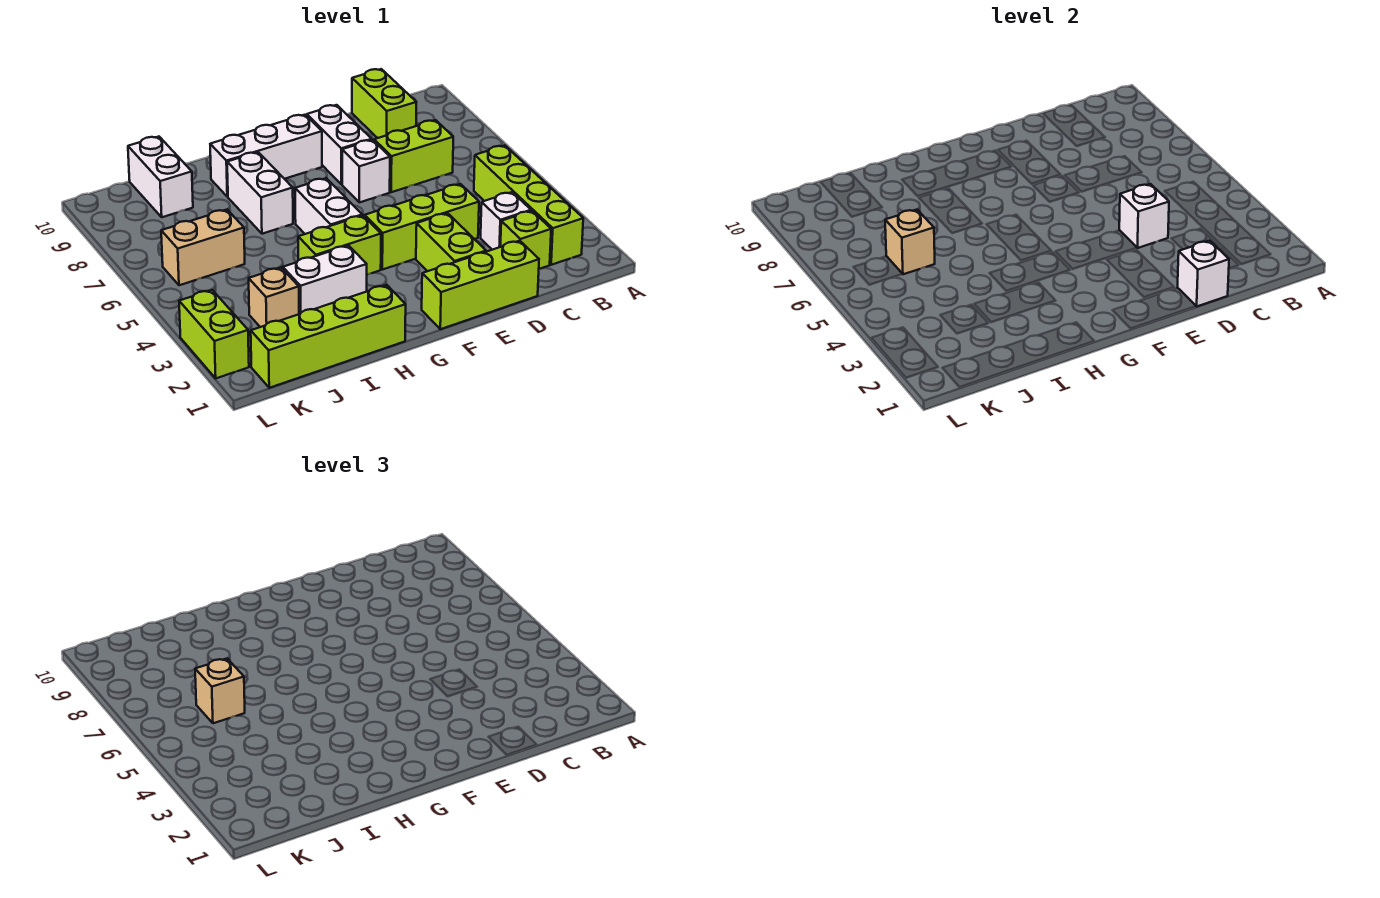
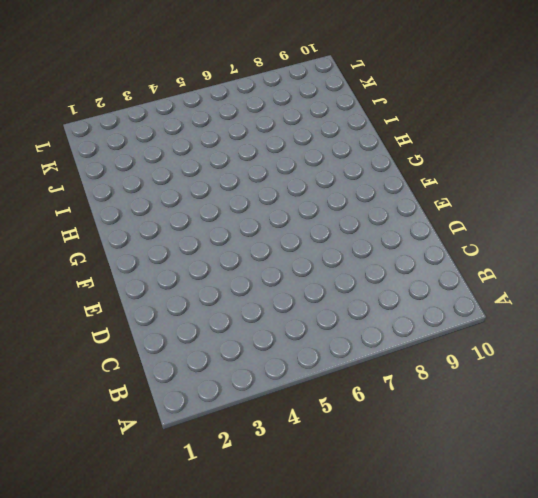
none -> lime 1x4 brick [474,145,583,265]
none -> lime 1x1 brick [500,211,551,269]
none -> white 1x1 brick [481,192,531,250]

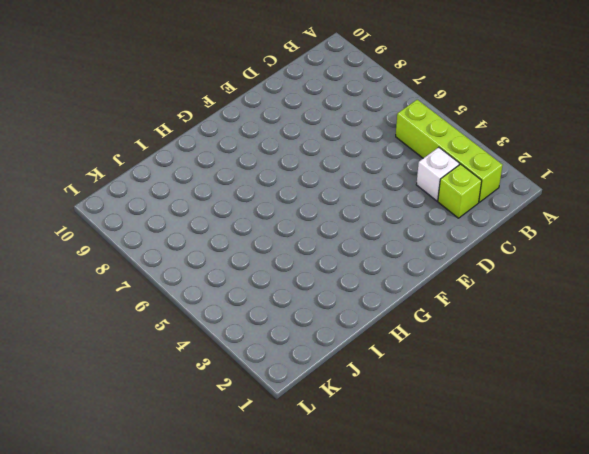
none -> lime 1x2 brick [374,120,453,192]
none -> lime 1x2 brick [352,69,416,138]
none -> lime 1x3 brick [422,241,539,329]

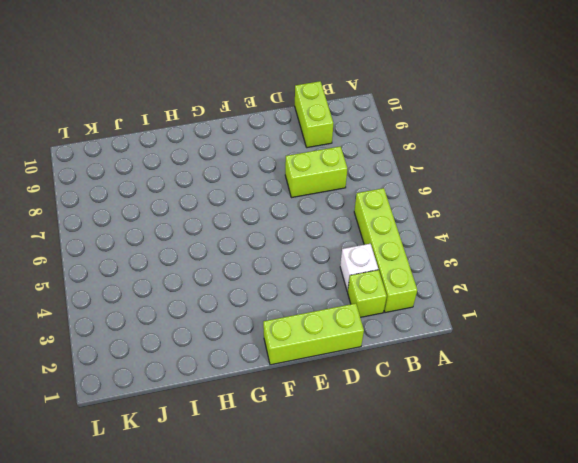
none -> lime 1x3 brick [365,184,479,270]
none -> lime 1x2 brick [416,213,486,271]
none -> white 1x1 brick [342,140,390,202]

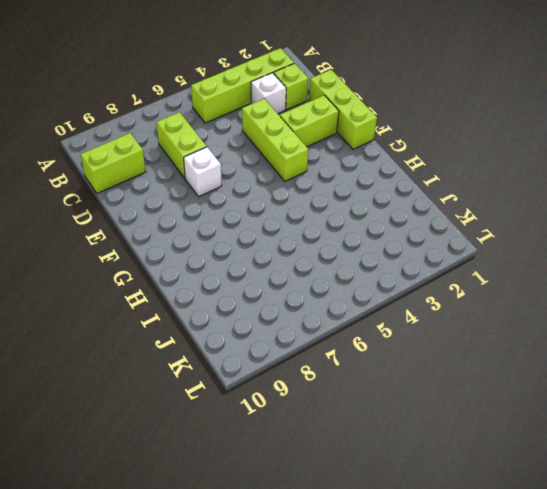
none -> white 1x2 brick [307,105,372,184]
none -> white 1x3 brick [210,115,322,197]
none -> lime 1x2 brick [298,215,381,275]

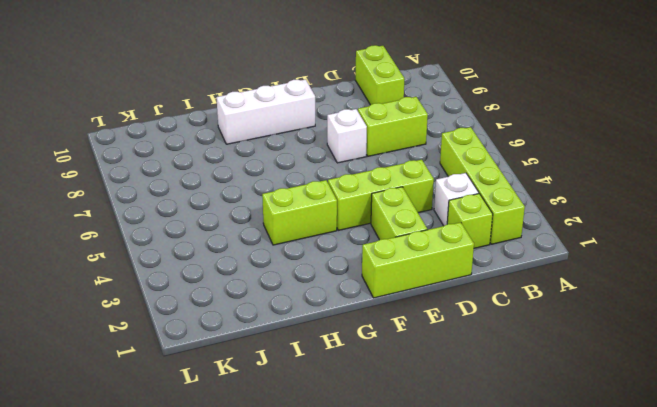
none -> white 1x2 brick [307,105,372,184]
none -> white 1x2 brick [295,178,362,234]
none -> lime 1x4 brick [251,285,406,388]

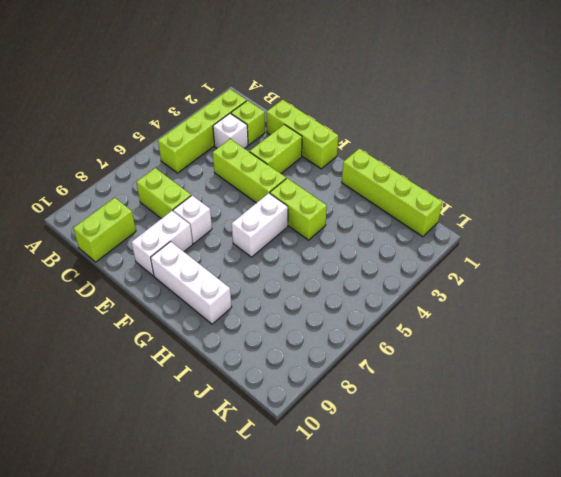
none -> white 1x2 brick [283,245,367,314]
none -> white 1x2 brick [227,152,293,234]
none -> tan 1x1 brick [249,268,299,327]

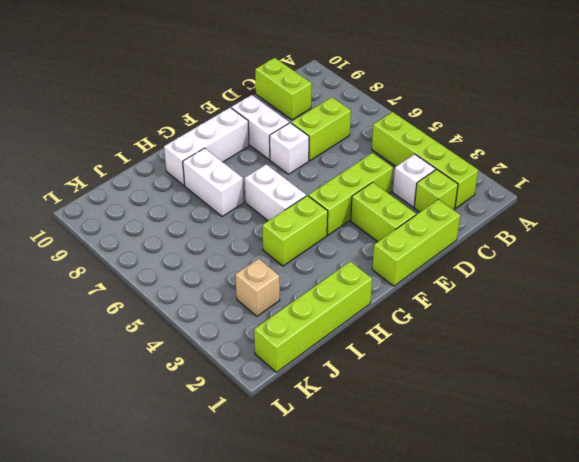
none -> white 1x2 brick [283,245,367,314]
none -> tan 1x2 brick [161,210,245,285]
none -> white 1x2 brick [128,137,193,217]

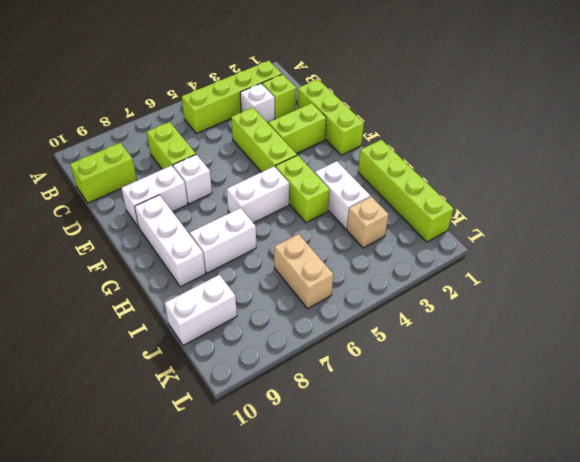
none -> lime 1x2 brick [179,290,249,378]
none -> white 1x1 brick [1178,241,1229,306]
none -> white 1x1 brick [1119,184,1169,248]

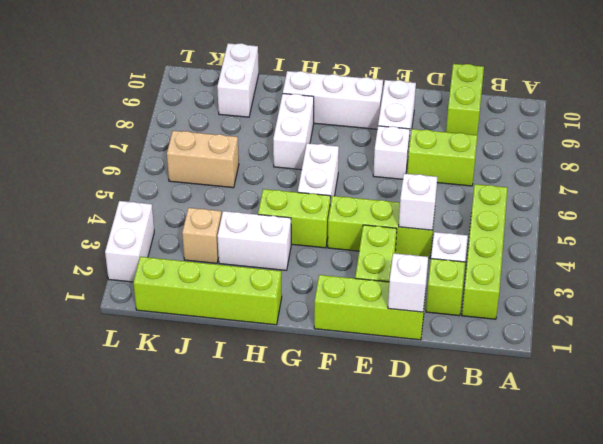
white 1x2 brick [105,201,154,282] -> lime 1x2 brick [179,290,249,378]
none -> tan 1x1 brick [885,210,935,274]
none -> tan 1x1 brick [195,659,245,723]

